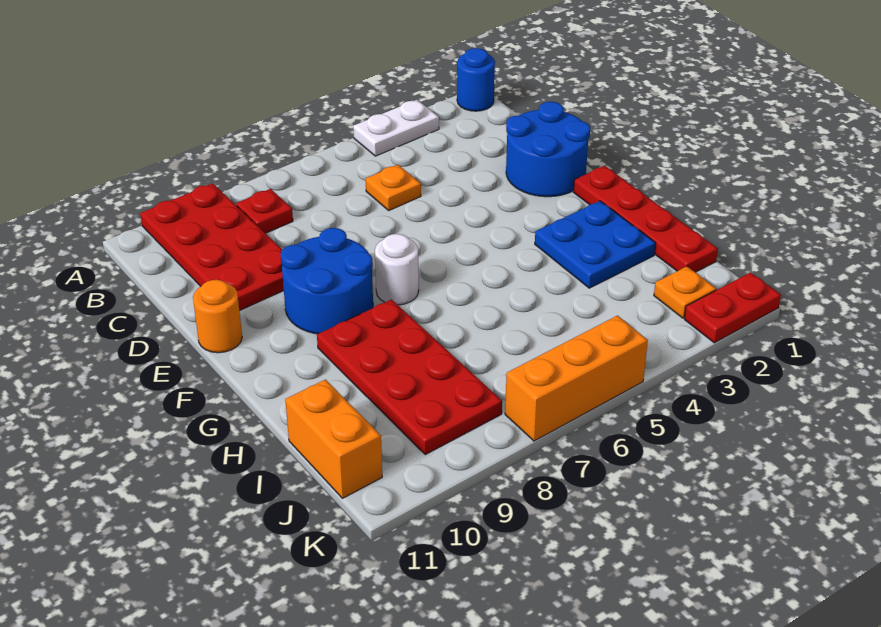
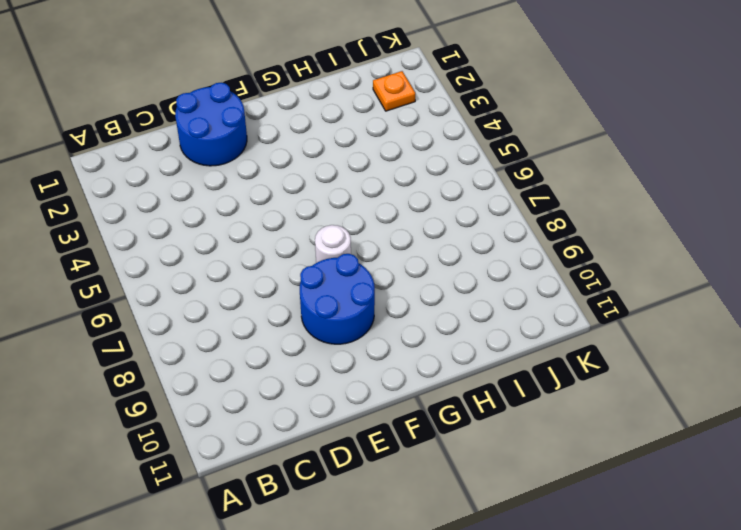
none -> blue 1x1 round brick [457,48,495,111]
none -> white 1x2 plate [353,100,439,156]
none -> red 2x4 plate [140,183,284,311]

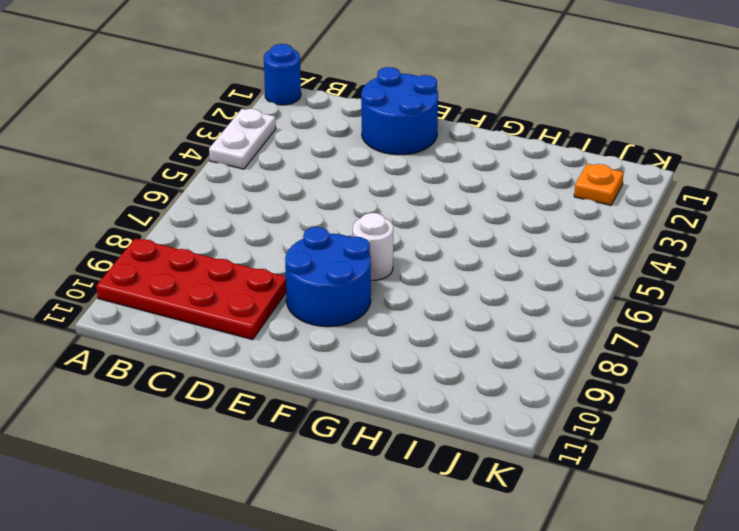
none -> red 1x1 plate [236,189,293,233]
none -> orange 1x1 plate [366,165,421,210]
none -> orange 1x1 round brick [193,280,242,353]

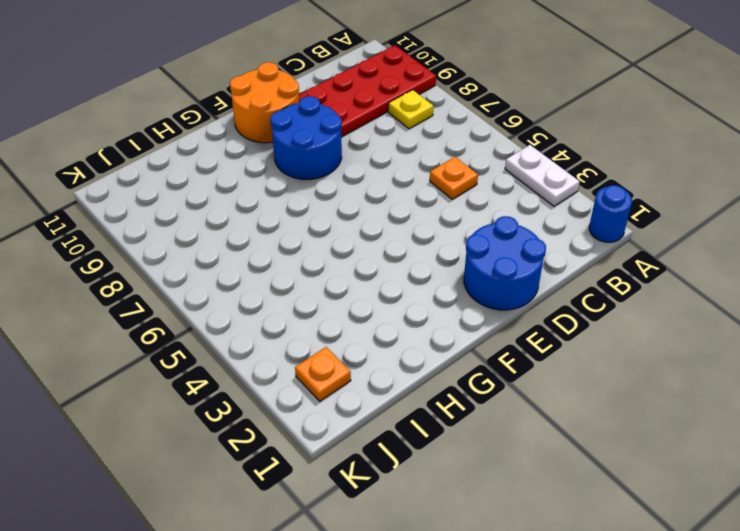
yellow 1x1 plate [388,90,433,129] -> red 1x1 plate [236,189,293,233]
orange 2x2 round brick [230,62,299,143] -> orange 1x1 round brick [193,280,242,353]
none -> red 1x4 plate [574,166,718,272]
none -> white 1x1 round brick [375,234,419,305]
none -> blue 2x2 plate [535,201,656,288]

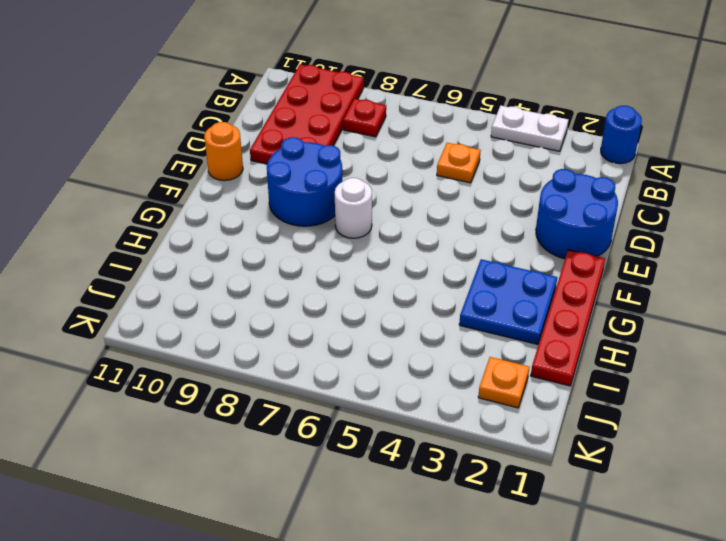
none -> red 2x4 plate [317,299,502,455]
none -> orange 1x2 brick [285,380,382,498]
none -> red 1x2 plate [684,272,781,343]

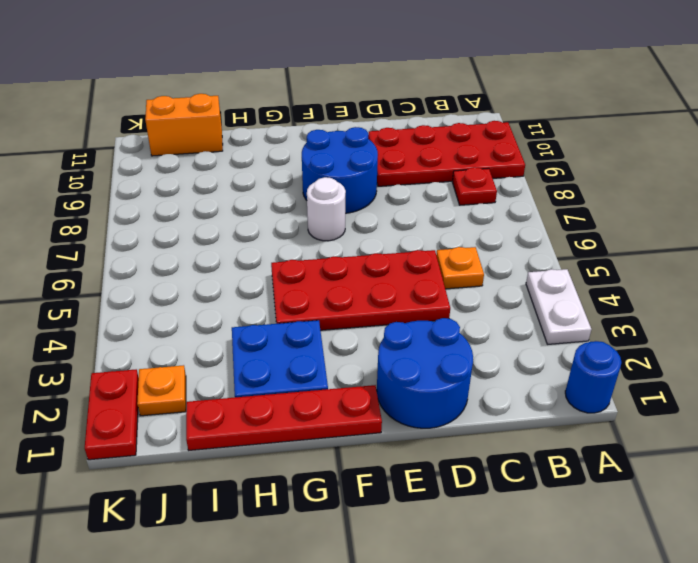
red 2x4 plate [271,250,450,330] -> red 2x4 plate moved to [317,299,502,455]
none -> orange 1x1 round brick [193,280,242,353]
none -> orange 1x3 brick [505,316,648,441]

